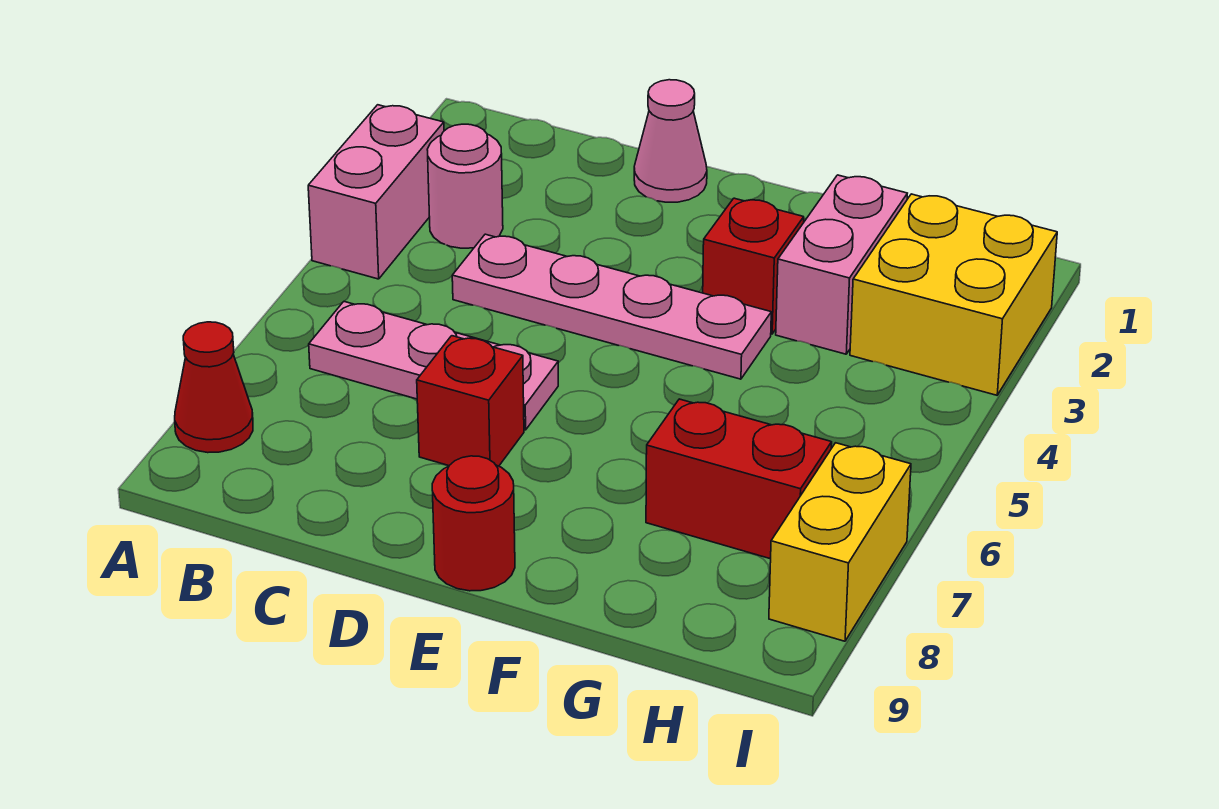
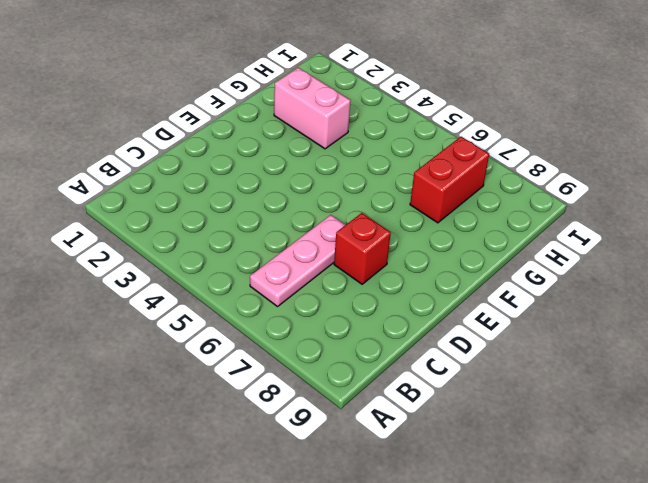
none -> pink 1x2 brick [308,105,444,279]
none -> red 1x1 cone [175,322,253,453]
none -> pink 1x1 round brick [427,124,503,248]

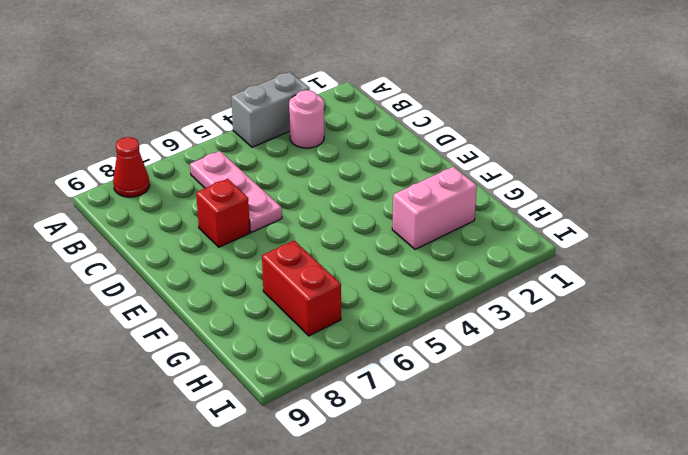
grey 1x2 brick [231,72,310,147] -> pink 1x2 brick [308,105,444,279]
none -> pink 1x4 plate [452,234,771,379]
none -> pink 1x1 cone [634,80,707,202]
none -> red 1x1 round brick [432,456,515,591]

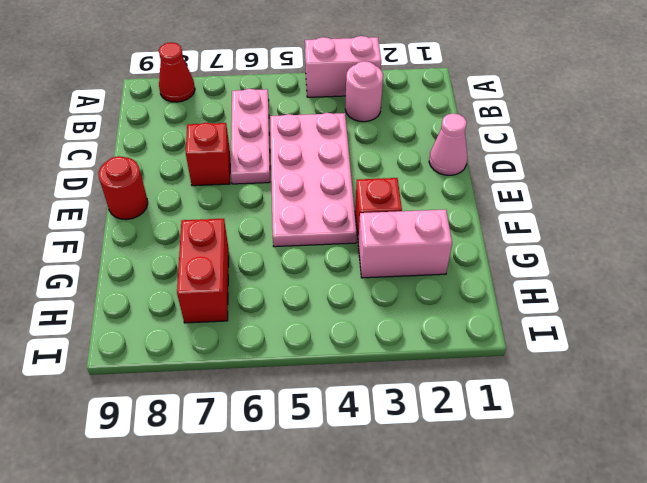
pink 2x4 plate [270,113,357,247] -> pink 1x4 plate [452,234,771,379]
none -> yellow 2x2 brick [850,194,1057,395]
none -> yellow 1x2 brick [769,443,911,641]

